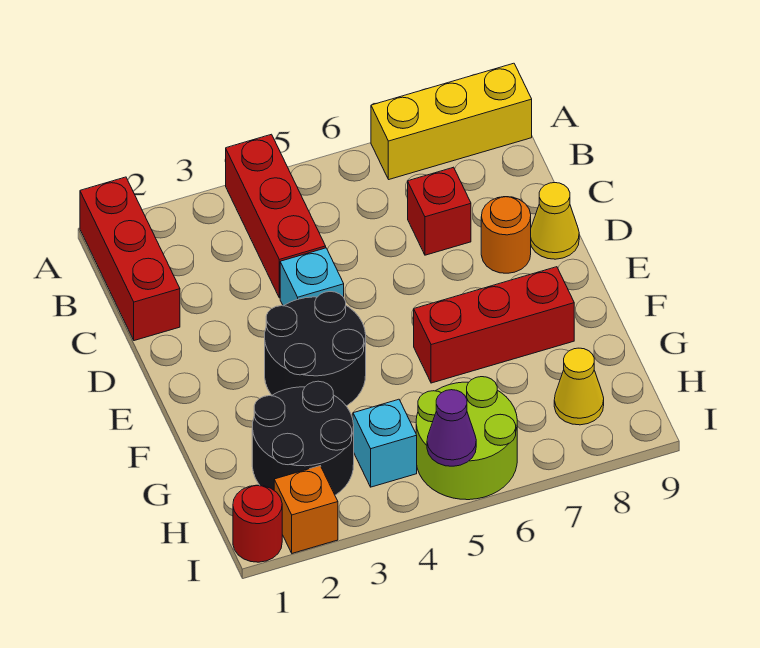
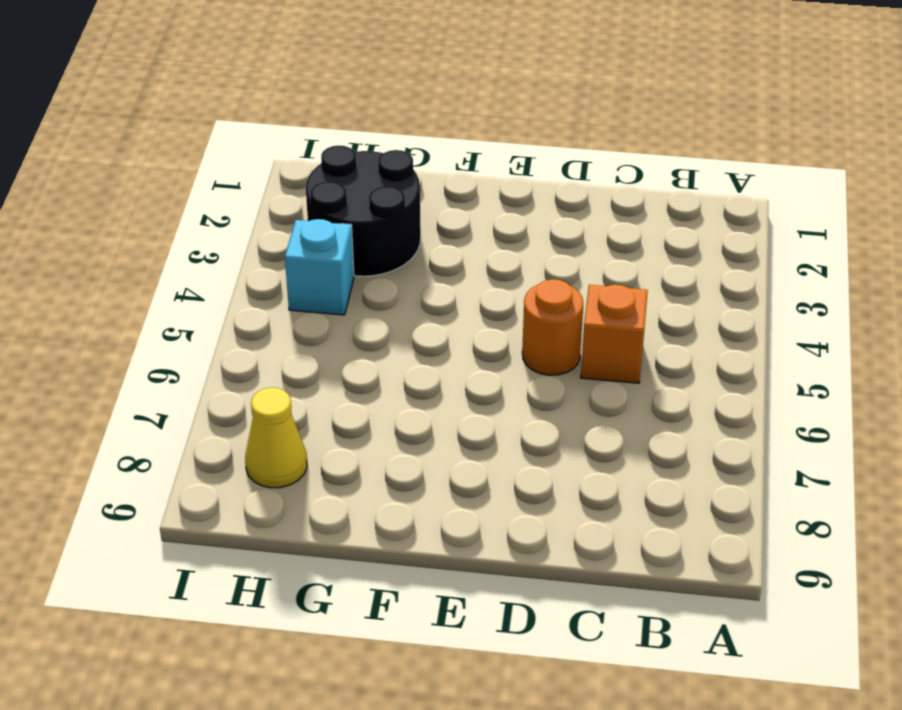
orange 1x1 brick [581,285,648,383] -> orange 1x1 brick moved to [274,466,338,553]
orange 1x1 round brick [522,279,583,375] -> orange 1x1 round brick moved to [481,197,531,273]
none -> red 1x3 brick [80,177,180,341]
none -> red 1x3 brick [226,134,326,298]
none -> yellow 1x3 brick [371,63,532,179]

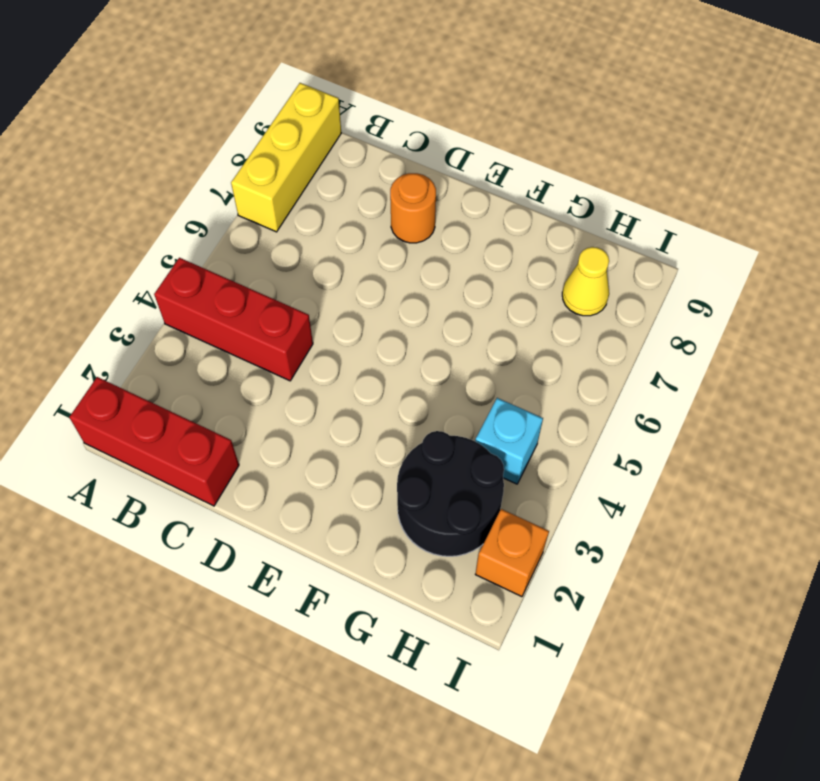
none -> red 1x1 brick [408,167,471,255]
none -> cyan 1x1 brick [280,248,344,306]
none -> yellow 1x1 cone [531,183,579,259]

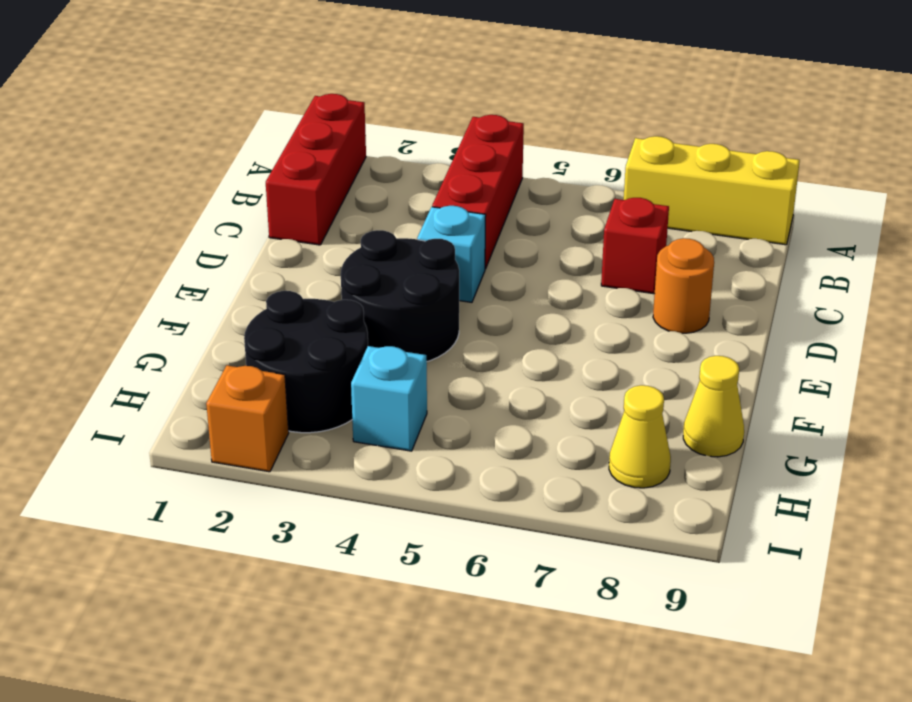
yellow 1x1 cone [683,356,744,457] -> yellow 1x1 cone moved to [531,183,579,259]
none -> red 1x3 brick [414,267,574,383]
none -> lime 2x2 round brick [416,377,517,500]
none -> red 1x1 round brick [233,485,282,562]

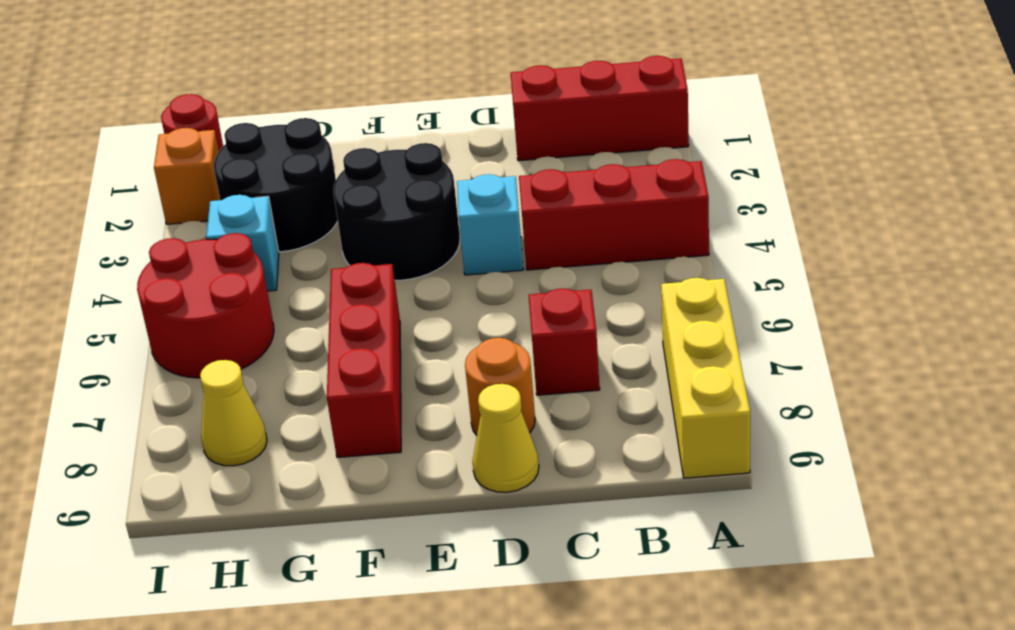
red 2x2 round brick [137,233,274,378] -> lime 2x2 round brick [416,377,517,500]
none -> purple 1x1 cone [427,390,476,466]

